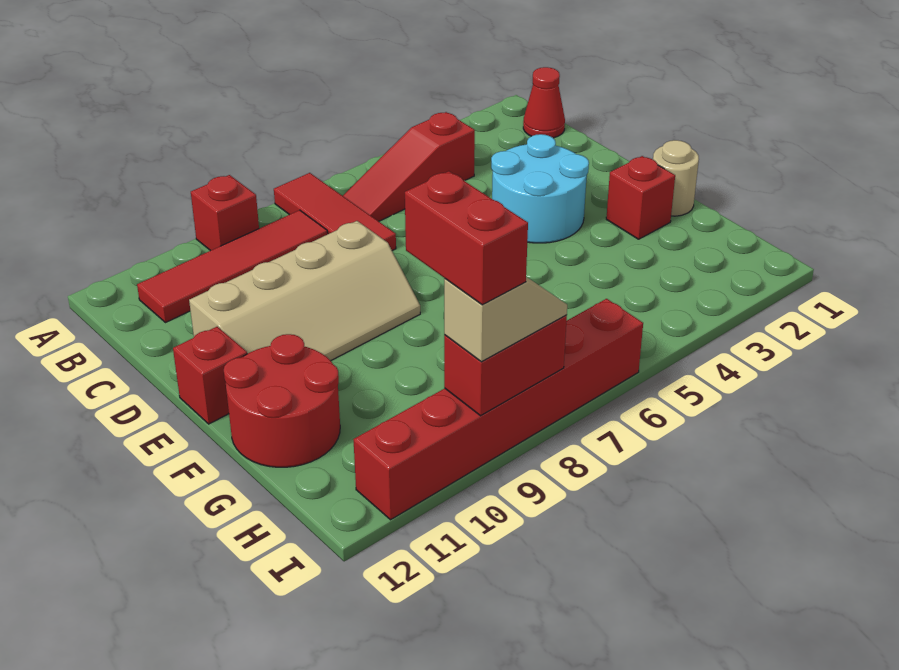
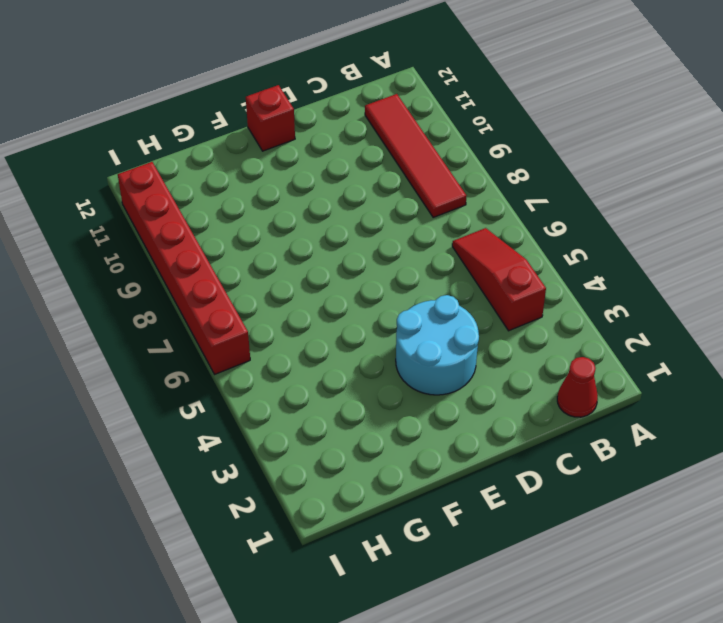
none -> red 1x3 tile [274,173,396,251]
none -> red 1x1 brick [191,175,259,251]
none -> tan 2x4 slope [189,221,420,361]

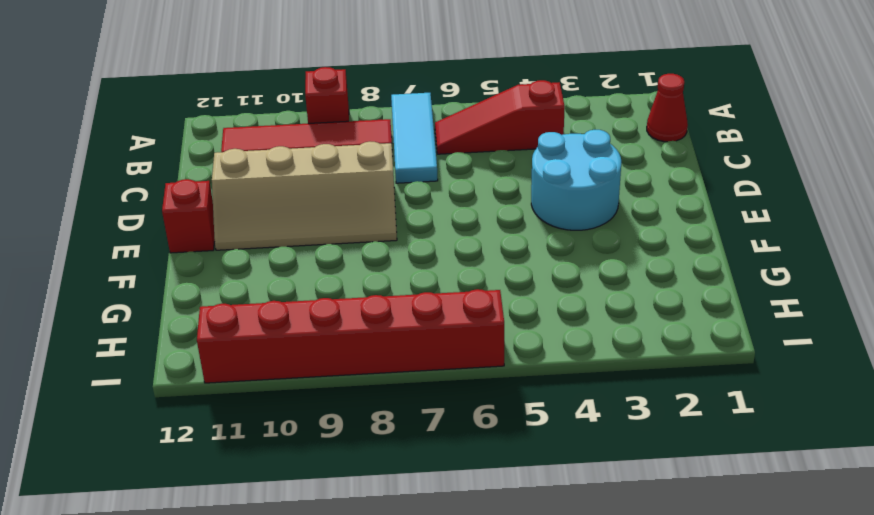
cyan 1x3 tile [391,93,438,183] -> red 1x3 tile [274,173,396,251]
none -> tan 1x1 round brick [653,140,699,216]
none -> red 1x1 brick [606,156,675,239]
none -> red 2x2 round brick [224,334,340,467]

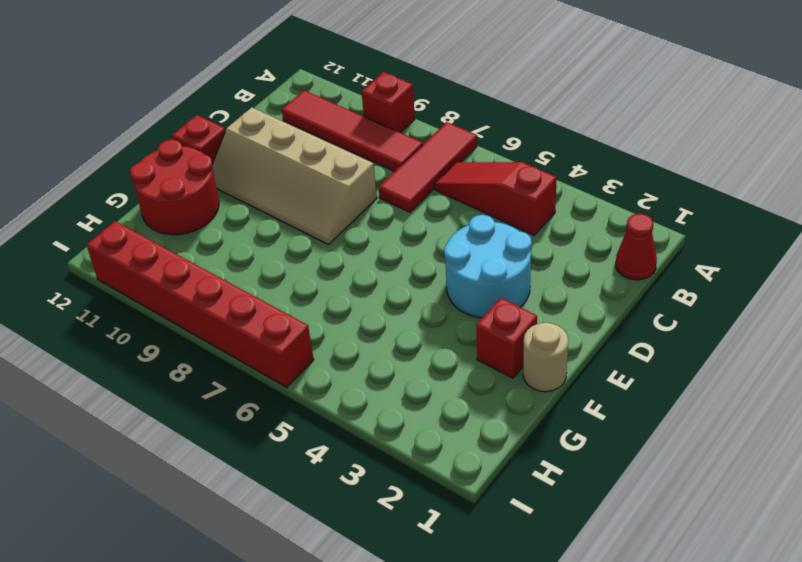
none -> red 1x2 brick [444,315,567,416]
none -> tan 1x2 slope [444,277,567,362]
none -> red 1x2 brick [405,171,528,305]

